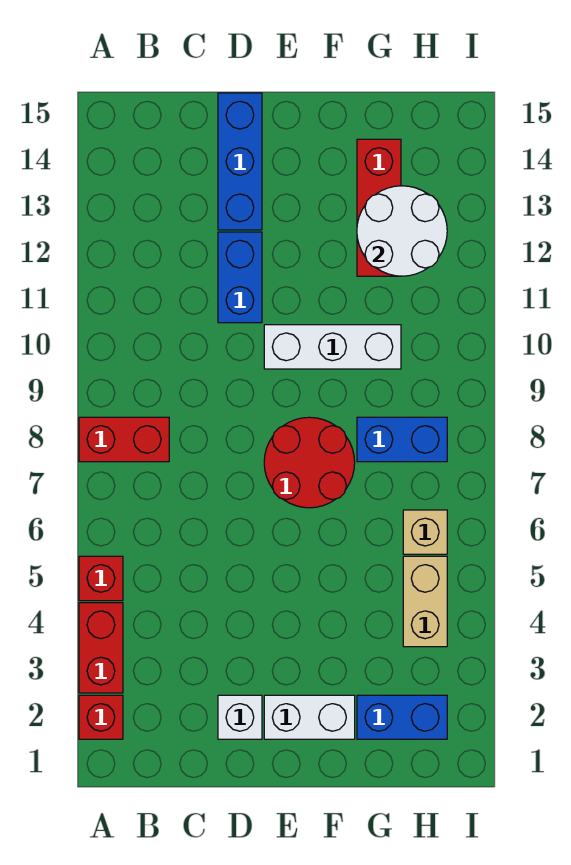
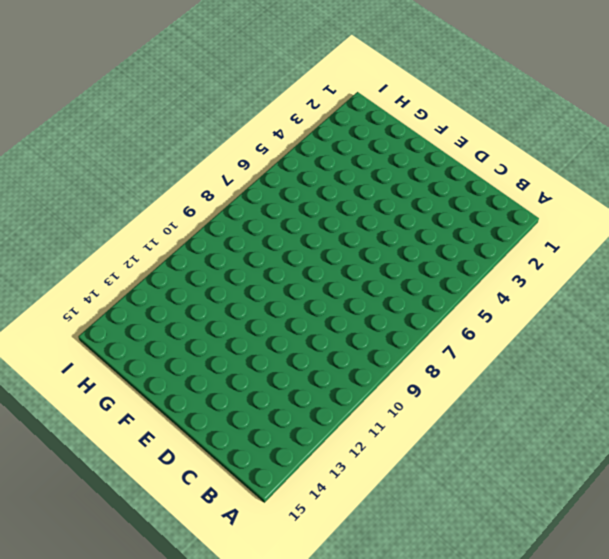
none -> red 1x1 brick [79,695,123,739]
none -> red 1x2 brick [79,603,123,693]
none -> red 1x1 brick [79,556,123,601]

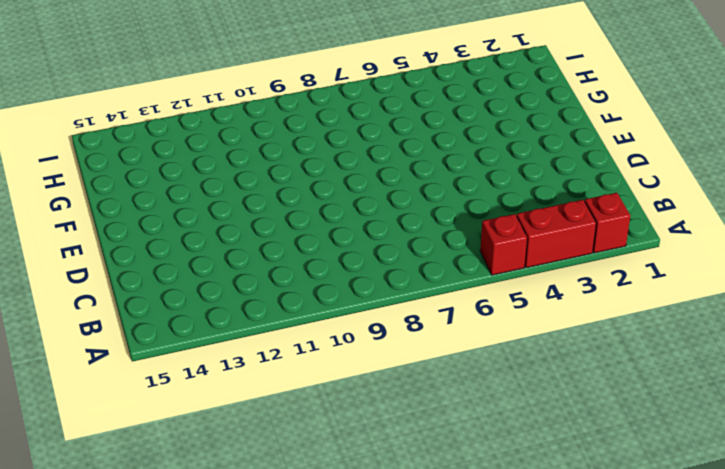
none -> red 1x2 brick [79,417,169,462]
none -> white 1x1 brick [218,695,262,739]
none -> blue 1x2 brick [218,232,262,323]

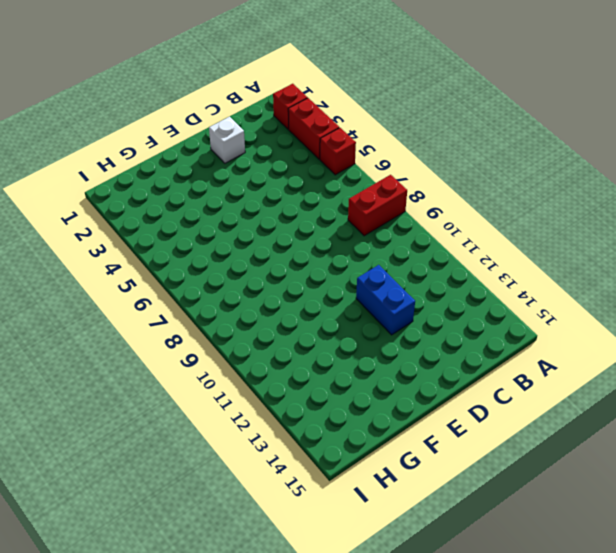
none -> blue 1x3 brick [218,93,262,230]
none -> white 1x2 brick [264,695,355,739]
none -> red 2x2 round brick [264,417,355,508]

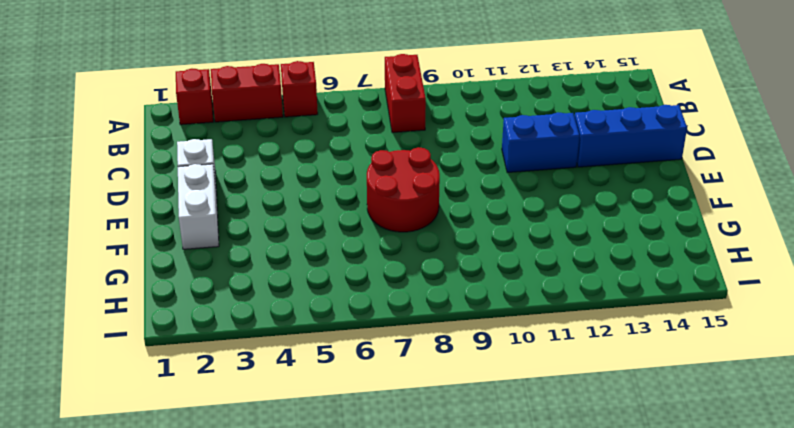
none -> white 1x3 brick [264,325,401,369]
none -> blue 1x2 brick [357,695,447,739]
none -> blue 1x2 brick [357,417,447,462]

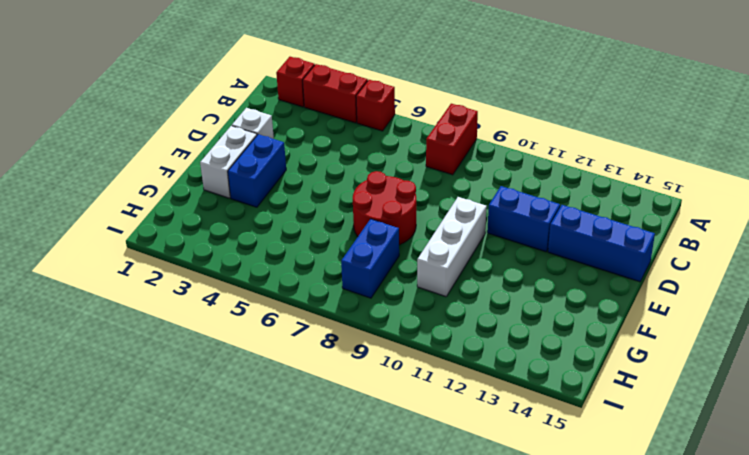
blue 1x2 brick [228,134,286,207] -> blue 1x2 brick moved to [357,695,447,739]
none -> red 1x3 brick [357,139,401,276]
none -> tan 1x2 brick [403,556,447,647]
none -> tan 1x1 brick [403,510,447,554]

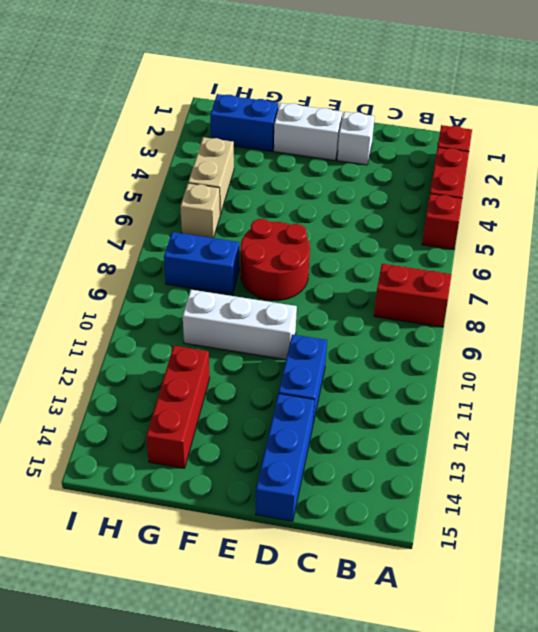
none -> white 2x2 round brick [357,186,447,276]

